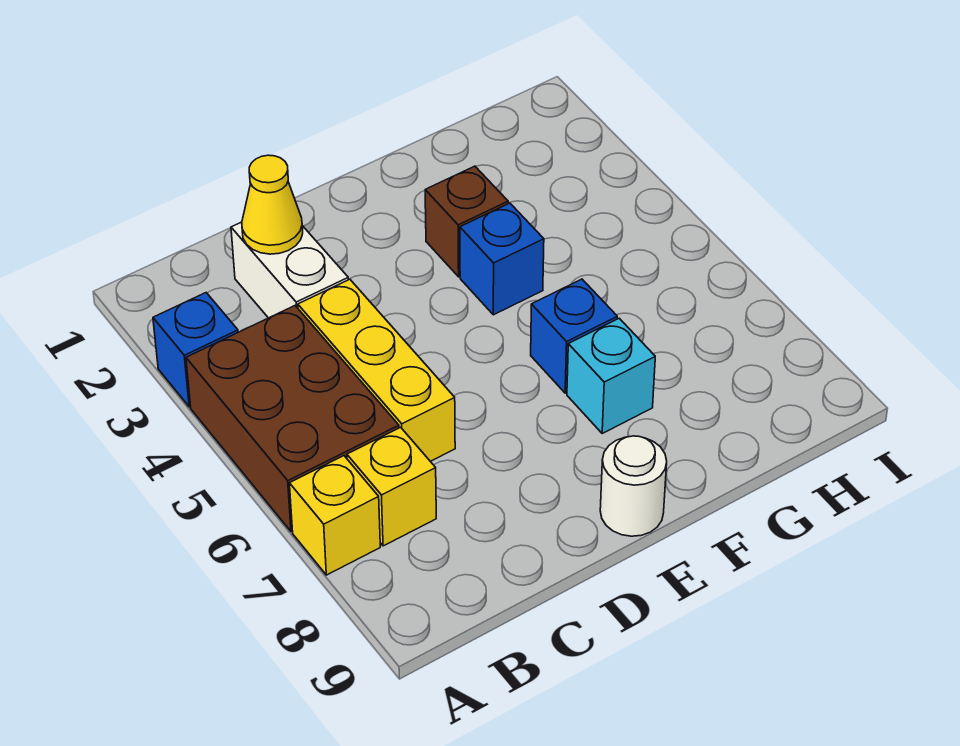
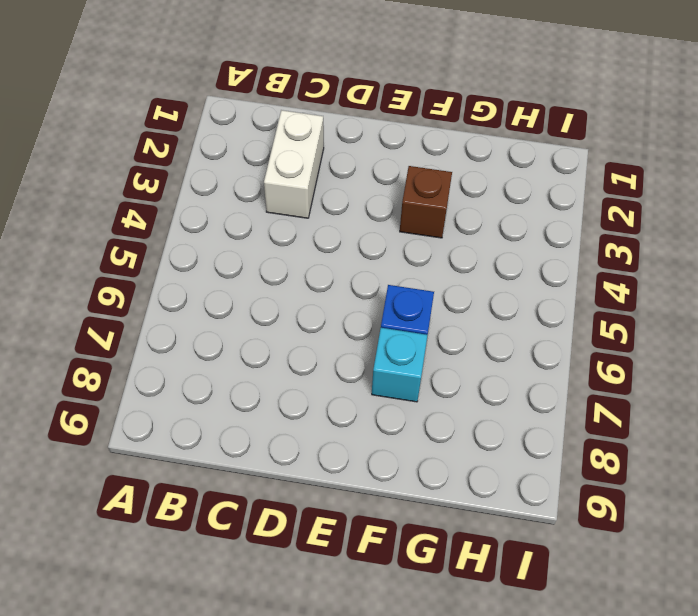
none -> blue 1x1 brick [153,293,238,407]
none -> brown 2x3 brick [186,306,399,532]
none -> yellow 1x1 brick [289,456,380,575]

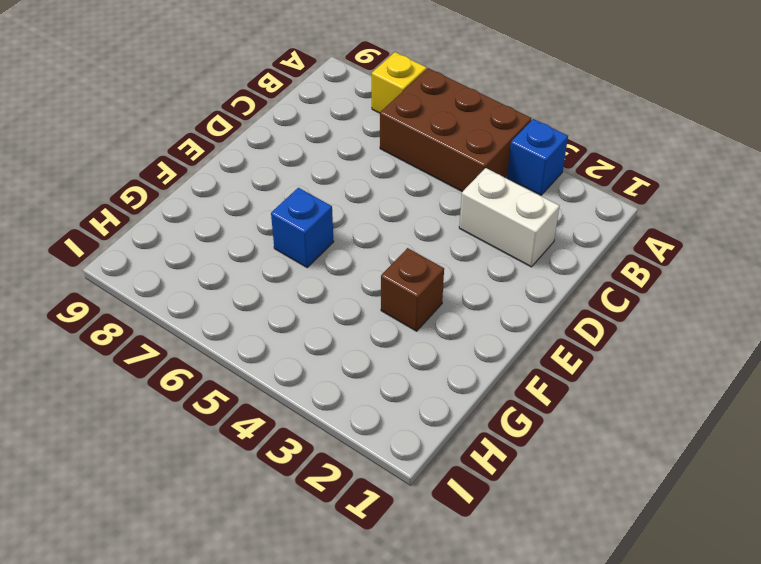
none -> yellow 1x1 brick [347,427,436,546]
none -> yellow 1x3 brick [298,279,455,461]
none -> white 1x1 round brick [600,436,667,536]

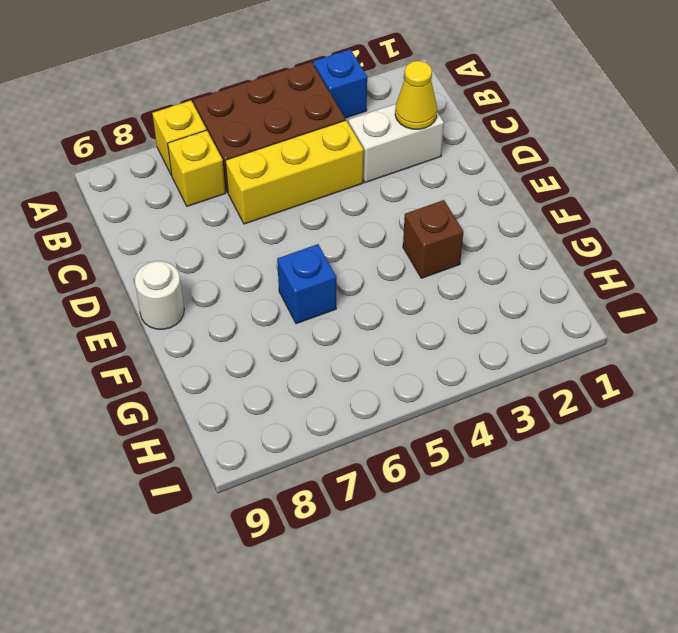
none -> blue 1x1 brick [460,203,544,315]
none -> cyan 1x1 brick [567,318,655,433]

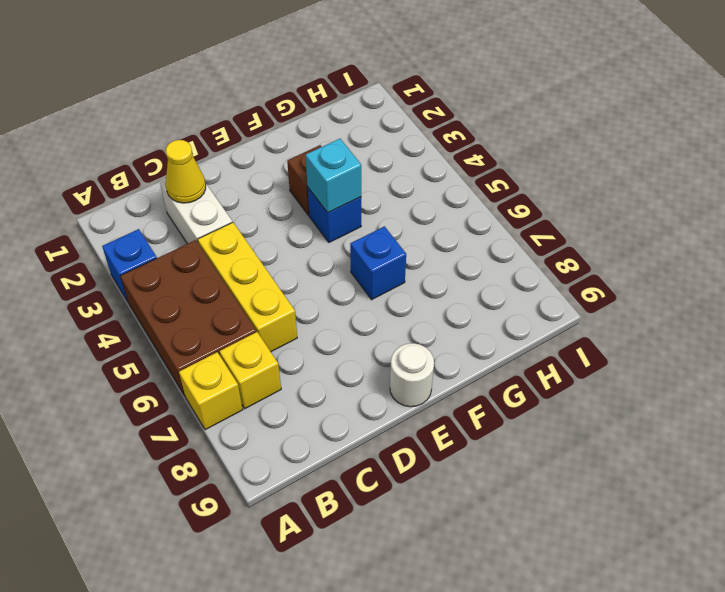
cyan 1x1 brick [306,139,361,213] -> cyan 1x1 brick moved to [567,318,655,433]

